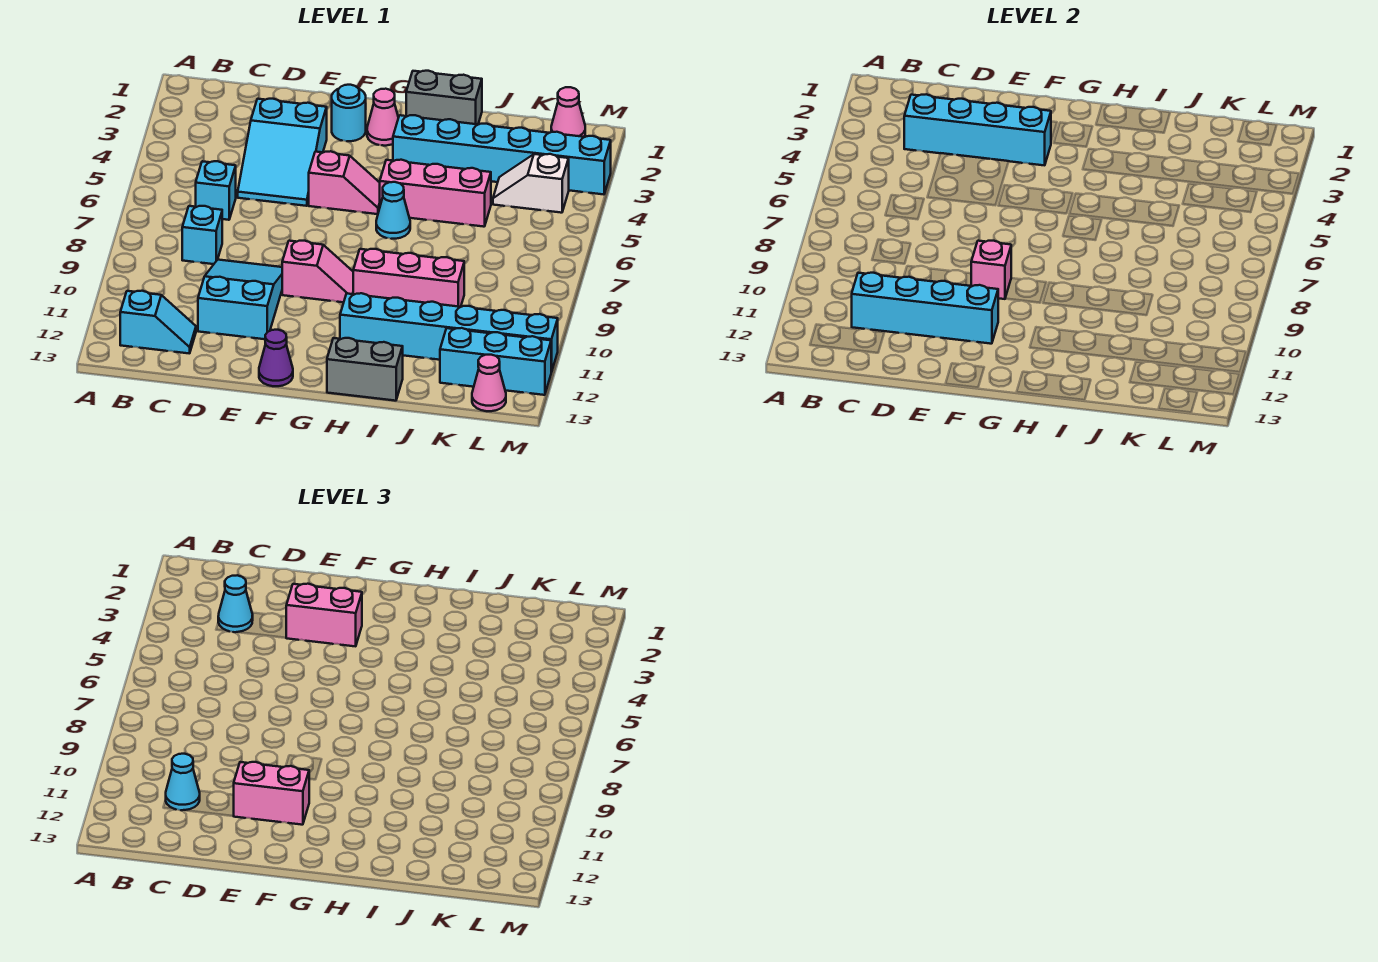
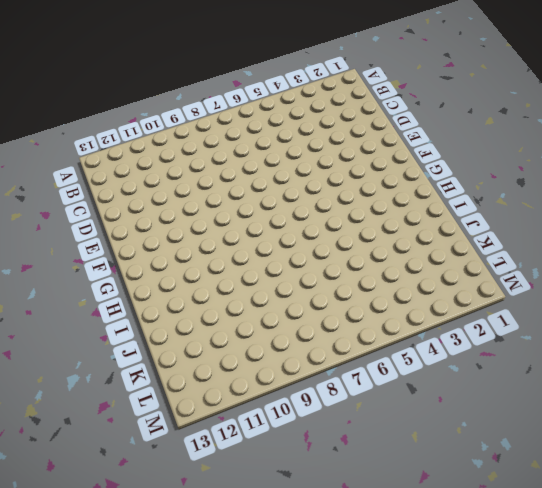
none -> cyan 1x2 slope [120,291,196,354]
none -> cyan 1x1 brick [196,161,236,220]
none -> cyan 1x1 brick [182,206,222,264]

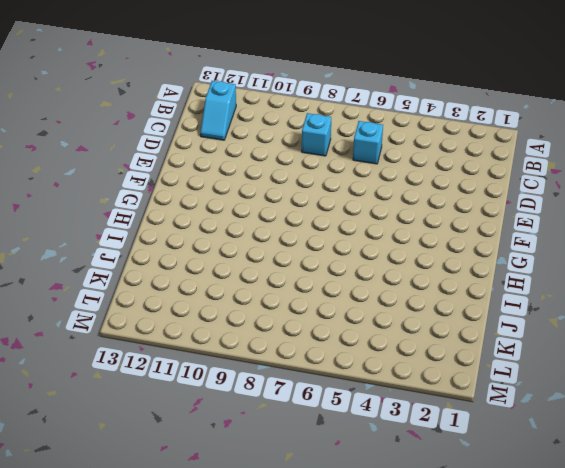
none -> cyan 2x3 slope [238,99,327,206]
none -> cyan 2x3 slope [198,260,282,339]
none -> cyan 1x1 round brick [332,85,366,141]

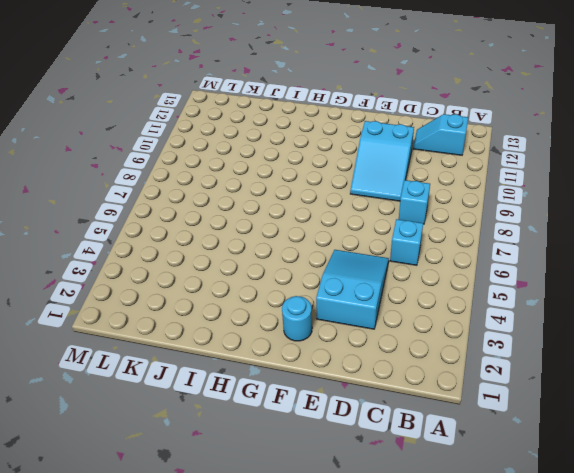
none -> pink 1x2 slope [309,151,380,214]
none -> pink 1x2 slope [282,241,353,302]
none -> purple 1x1 cone [259,330,293,386]

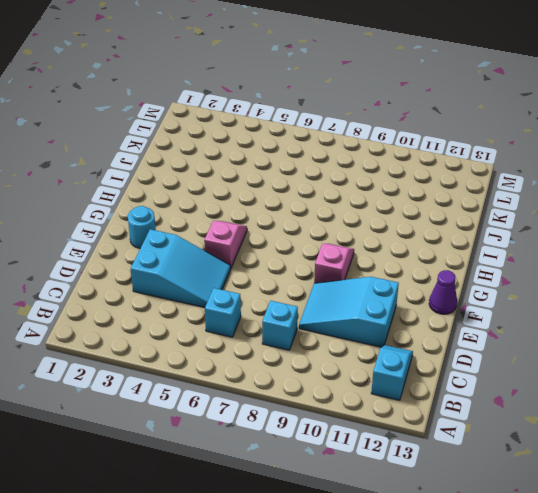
none -> pink 1x1 cone [367,89,399,146]
none -> grey 1x2 brick [406,71,482,124]
none -> cyan 1x6 brick [393,115,611,194]

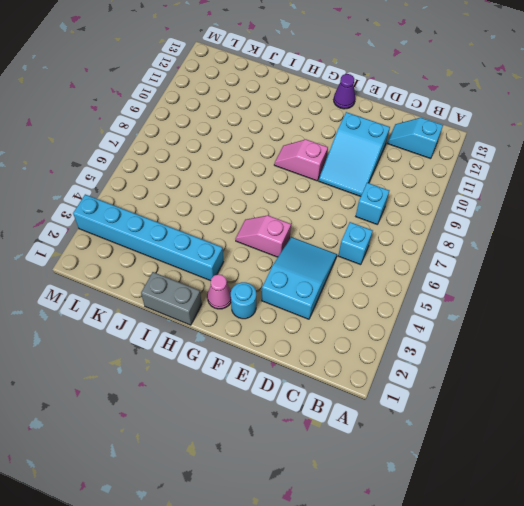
none -> pink 1x3 brick [380,160,491,227]
none -> cyan 1x1 cone [376,182,410,239]
none -> pink 1x3 brick [353,249,464,307]

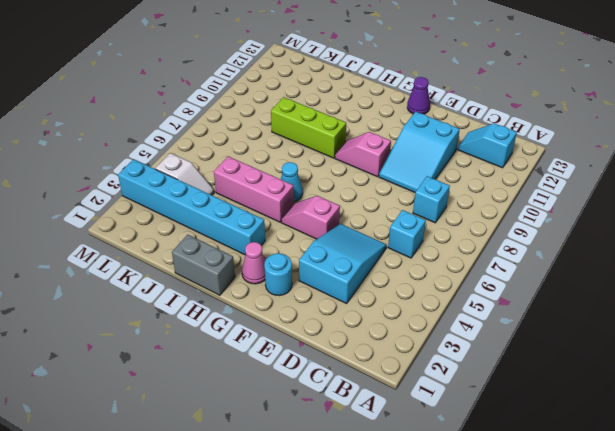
lime 1x3 brick [271,97,346,158] -> pink 1x3 brick [353,249,464,307]
none -> cyan 1x6 brick [340,293,558,372]
none -> grey 1x2 brick [327,338,403,401]
none -> cyan 1x3 brick [440,328,551,395]

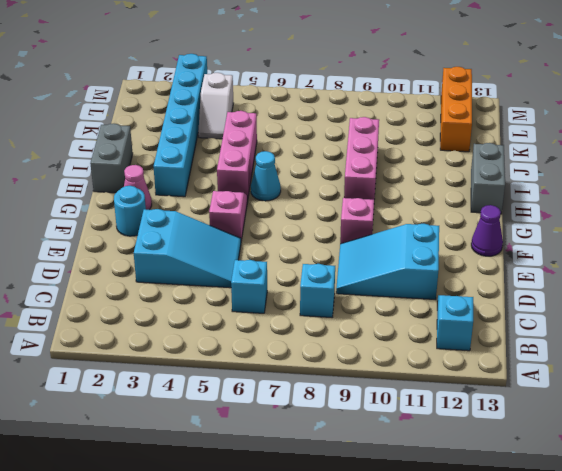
orange 1x3 brick [440,67,472,152] -> cyan 1x3 brick [440,328,551,395]
none -> cyan 1x6 brick [340,293,558,372]
none -> pink 1x1 cone [551,87,585,137]
none -> pink 1x1 cone [472,355,506,411]

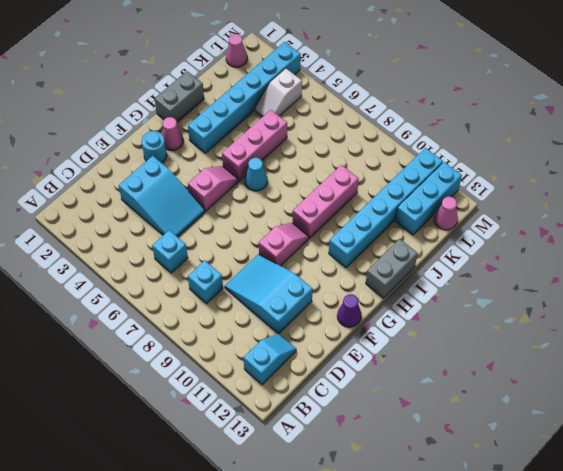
none -> cyan 1x4 brick [904,94,1051,165]
none -> cyan 1x4 brick [852,273,998,344]
none -> pink 1x1 brick [971,241,1011,299]

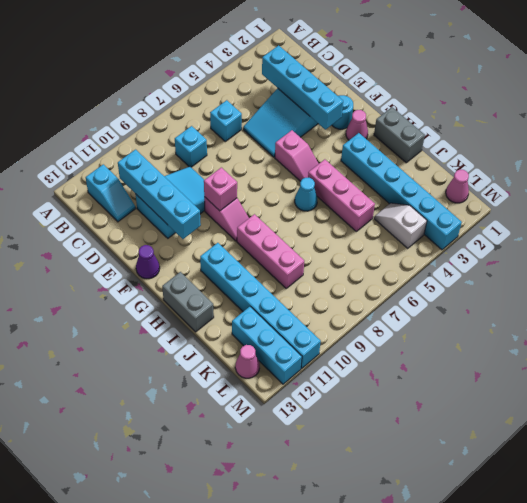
none -> cyan 1x1 cone [218,575,253,632]
none -> cyan 1x1 cone [166,754,200,810]
none -> pink 1x2 brick [286,584,362,646]

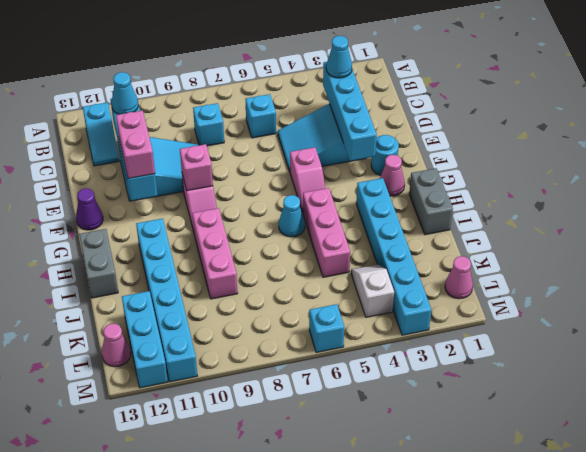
cyan 1x1 brick [309,304,344,353] -> none
none -> pink 1x2 brick [286,584,362,646]

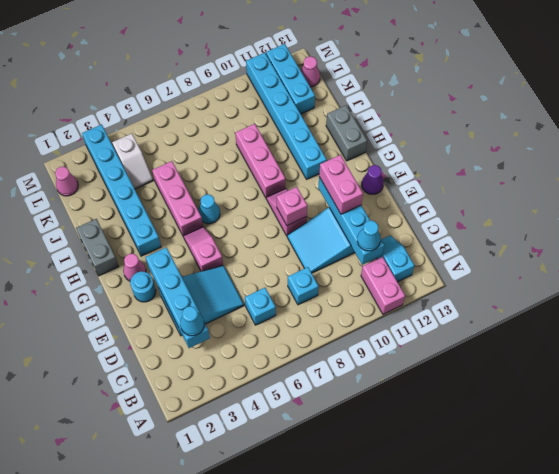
pink 1x2 brick [361,257,405,314] -> pink 1x2 brick moved to [286,584,362,646]

